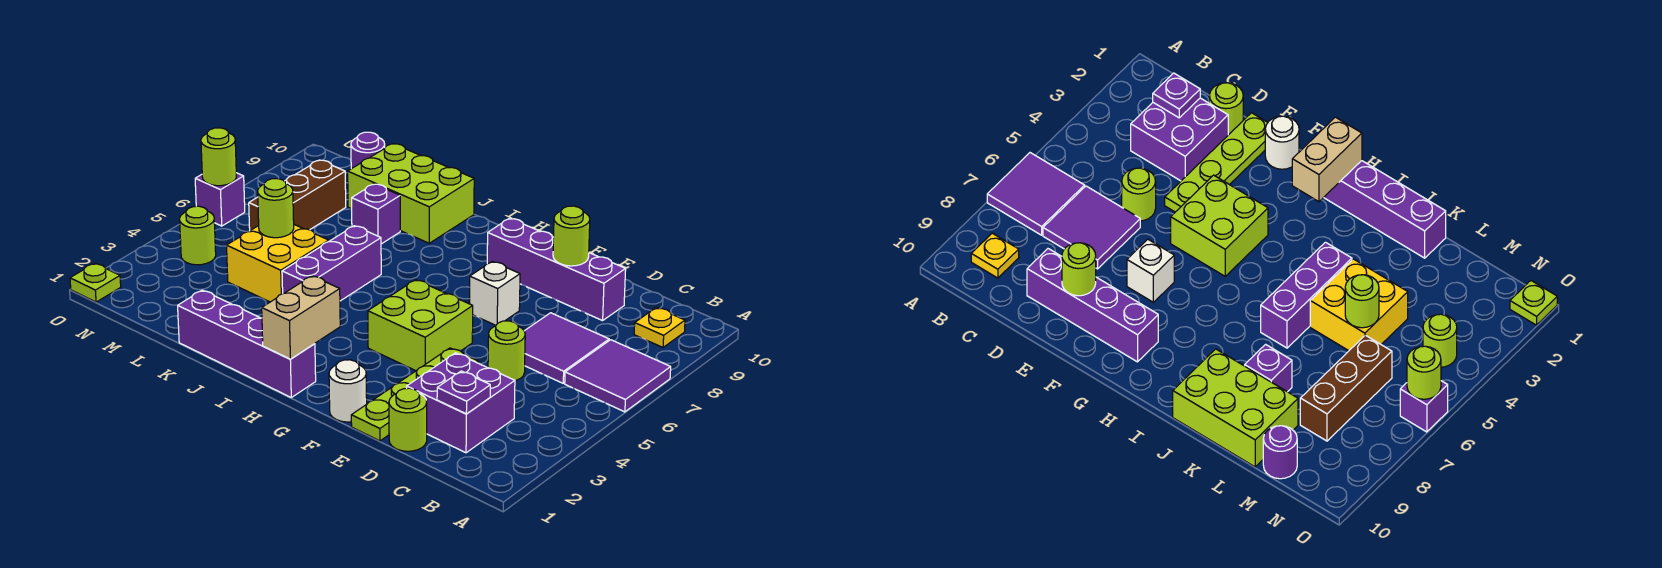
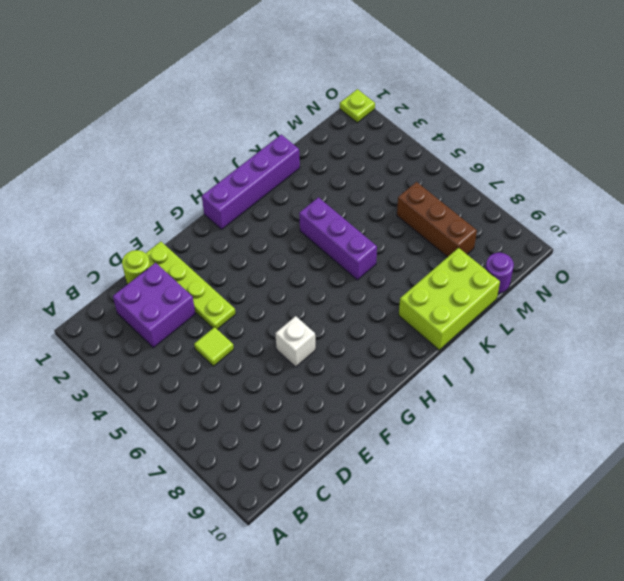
lime 1x1 tile [194,327,234,366] -> lime 1x1 round brick [488,321,525,381]
none -> purple 2x2 tile [565,340,671,412]
none -> yellow 1x1 plate [634,308,685,347]
none -> purple 2x2 tile [525,313,609,383]

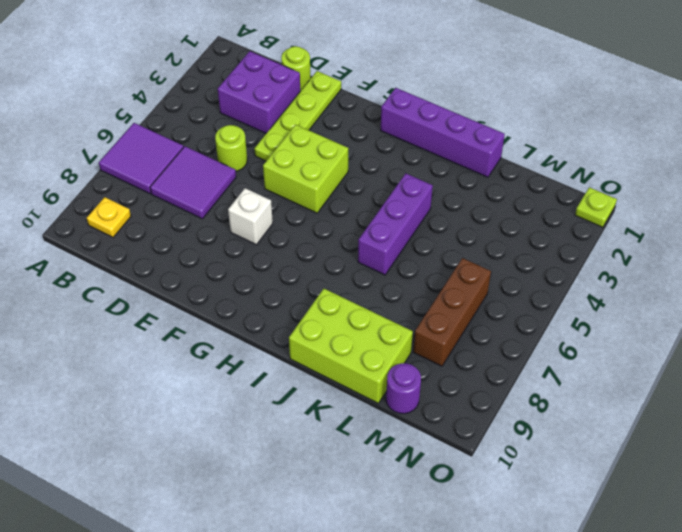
none -> purple 1x4 brick [487,218,626,321]
none -> white 1x1 round brick [329,360,367,422]
none -> yellow 2x2 brick [227,225,329,302]

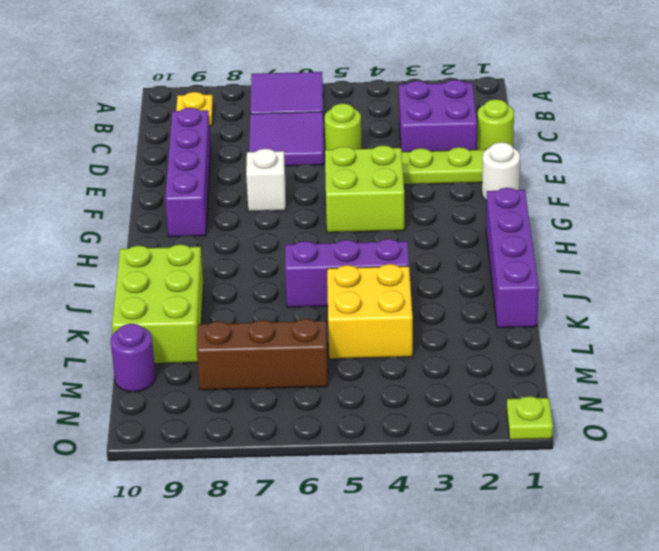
none -> purple 1x1 brick [352,184,400,244]
none -> lime 1x1 round brick [180,206,216,265]
none -> purple 1x1 brick [195,173,245,226]

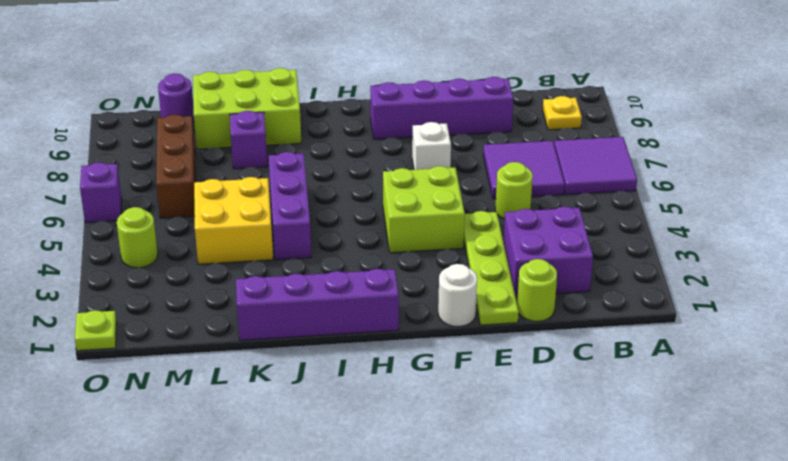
none -> purple 1x1 plate [437,371,490,414]
none -> lime 1x1 round brick [553,206,590,266]
none -> tan 1x2 brick [262,276,340,359]

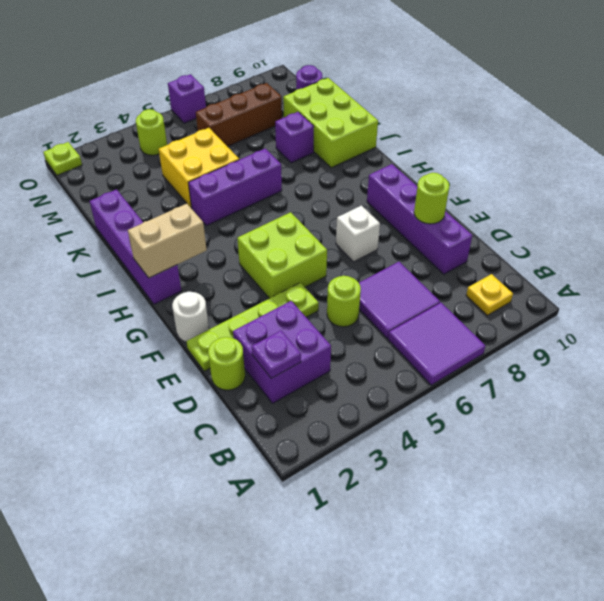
none -> lime 1x1 round brick [258,179,294,238]
none -> lime 1x1 round brick [201,128,236,186]

